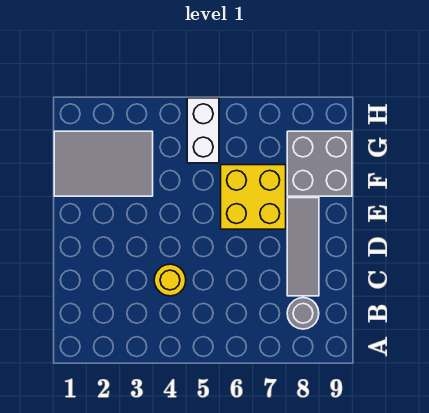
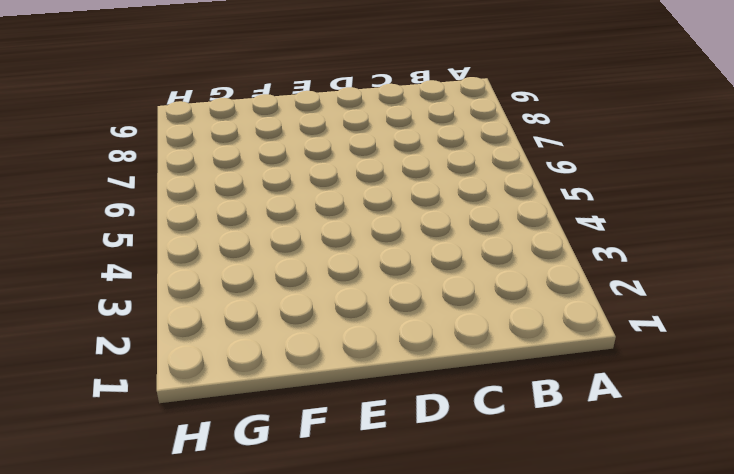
none -> grey 1x1 round brick [287,298,319,329]
none -> yellow 1x1 round brick [154,264,186,296]

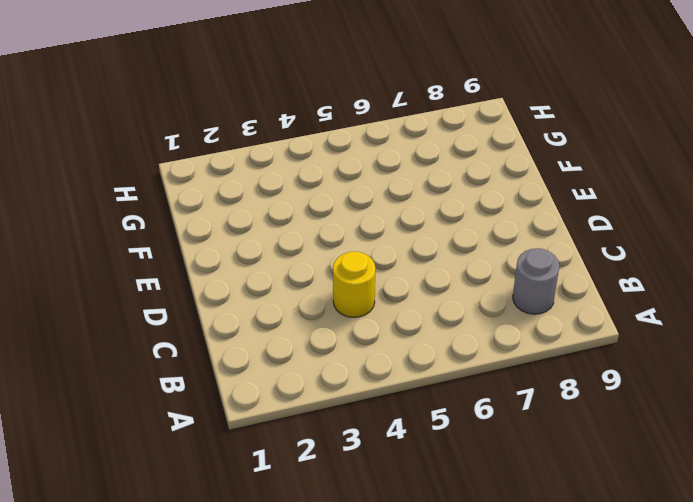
none -> grey 1x3 tile [287,198,319,296]
none -> yellow 2x2 brick [221,165,286,229]

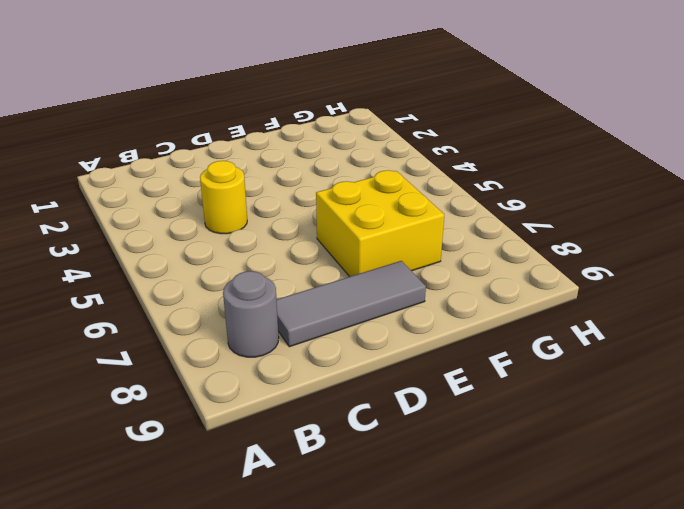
none -> grey 2x3 tile [54,131,153,196]
none -> grey 2x2 brick [287,131,352,196]

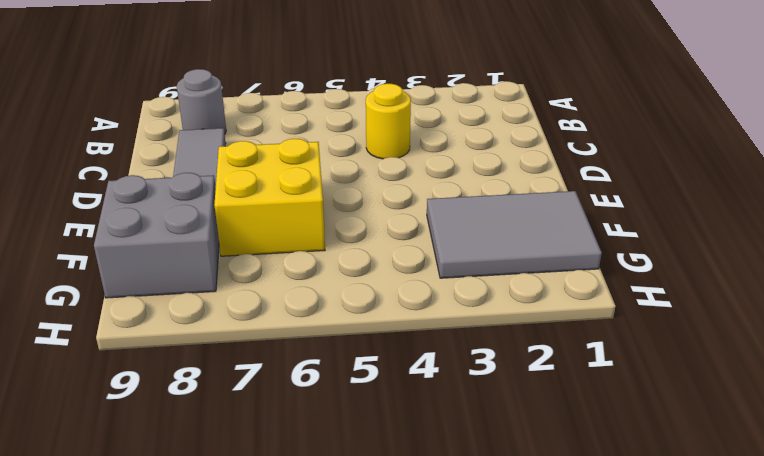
none -> white 1x2 brick [187,98,219,163]

